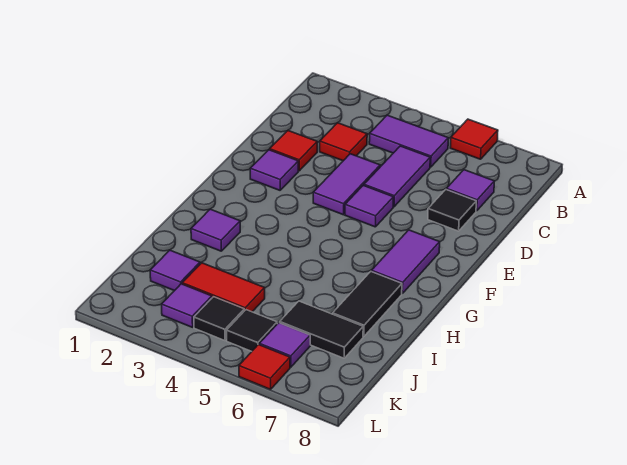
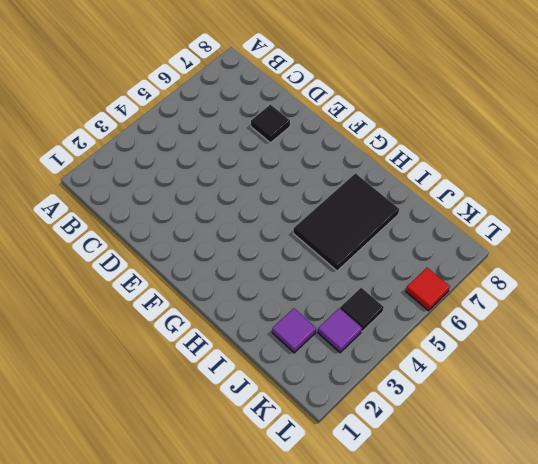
black 2x3 tile [294,173,399,271] -> black 1x2 tile [333,272,402,336]
none -> red 1x1 tile [450,119,498,159]
none -> purple 1x2 tile [369,115,448,167]
none -> red 1x1 tile [320,123,367,161]

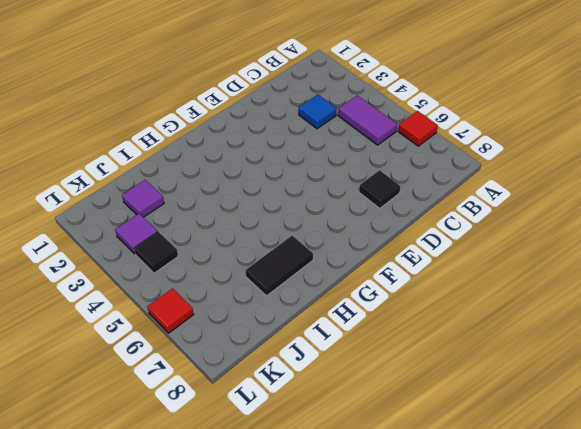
blue 1x1 tile [299,95,337,129] -> red 1x1 tile [320,123,367,161]
none -> purple 1x2 tile [364,146,430,207]
none -> purple 1x1 tile [446,170,494,211]
none -> red 1x1 tile [269,131,317,171]

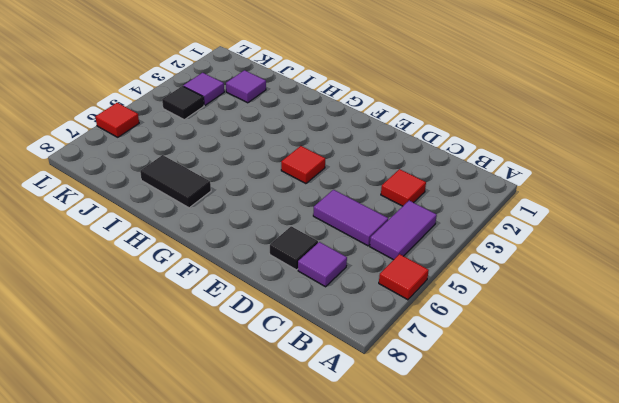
red 1x1 tile [281,146,325,184] -> red 1x1 tile moved to [269,131,317,171]
none -> purple 1x2 tile [313,154,380,215]
none -> purple 1x1 tile [250,150,298,190]
none -> purple 1x1 tile [345,185,394,227]

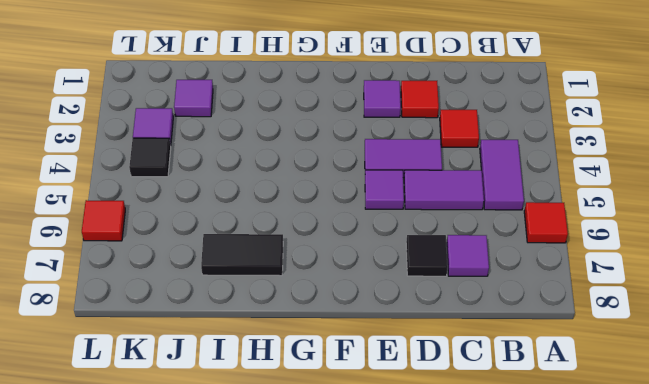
none -> purple 1x2 tile [372,230,440,293]
none -> purple 1x1 tile [191,209,240,251]
none -> red 1x2 tile [182,263,265,312]

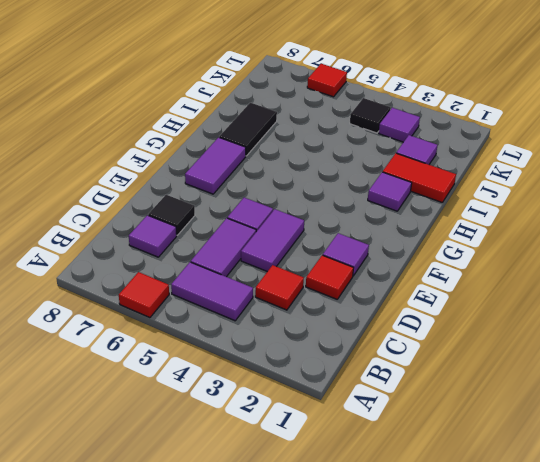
red 1x2 tile [383,153,456,203] -> red 1x2 tile moved to [182,263,265,312]
none -> black 1x2 tile [280,301,363,358]
none -> black 1x1 tile [227,310,277,351]
none -> purple 1x1 tile [259,323,310,367]

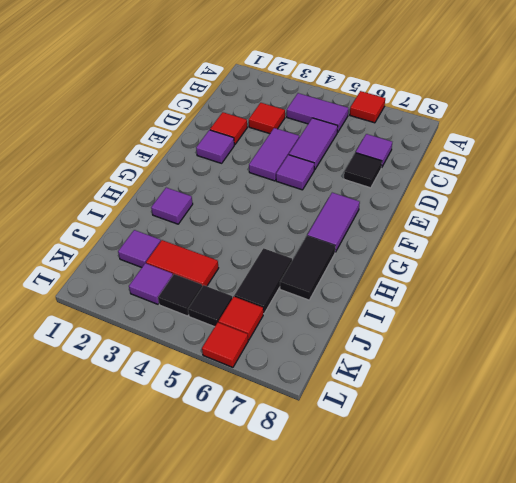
black 1x2 tile [234,248,292,314] -> black 1x2 tile turned to [280,301,363,358]
red 1x1 tile [219,297,263,340] -> purple 1x1 tile [259,323,310,367]

